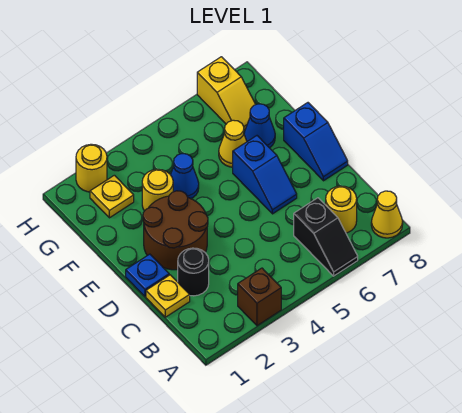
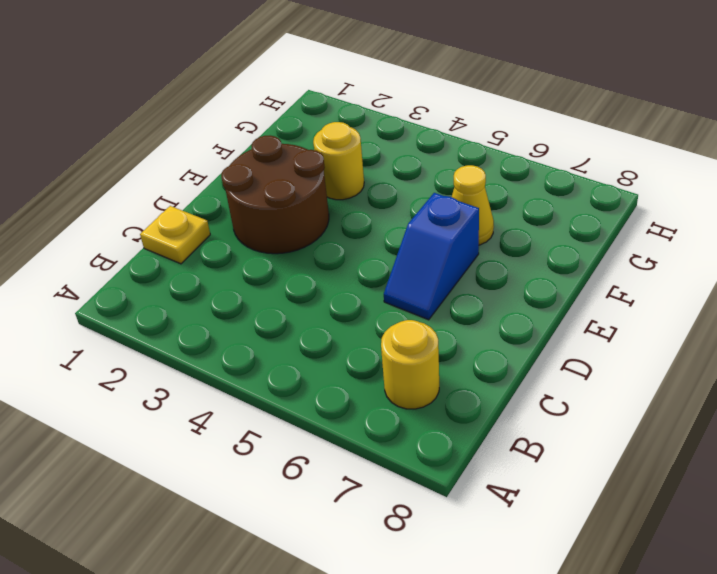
none -> brown 1x1 brick [238,268,281,326]
none -> black 1x2 slope [294,198,358,276]
none -> yellow 1x1 cone [371,191,403,238]

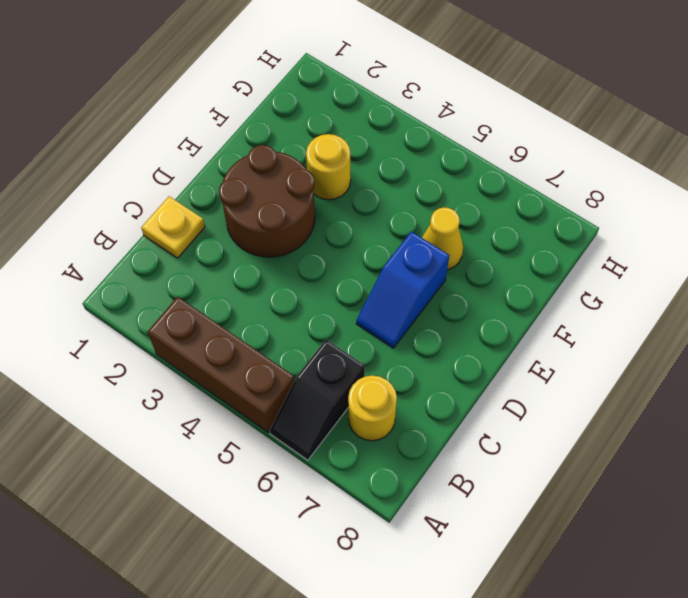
brown 1x3 brick [148,297,295,432] -> brown 1x1 brick [238,268,281,326]
none -> yellow 1x1 cone [371,191,403,238]
none -> black 1x1 round brick [178,248,209,296]
none -> blue 1x1 plate [126,254,169,296]

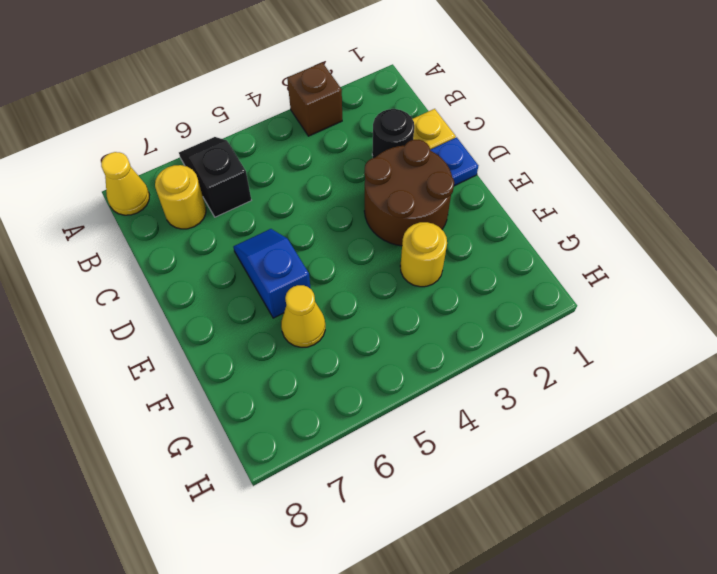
none -> blue 1x2 slope [284,103,348,181]
none -> blue 1x1 cone [170,154,199,199]
none -> blue 1x1 cone [244,104,275,148]

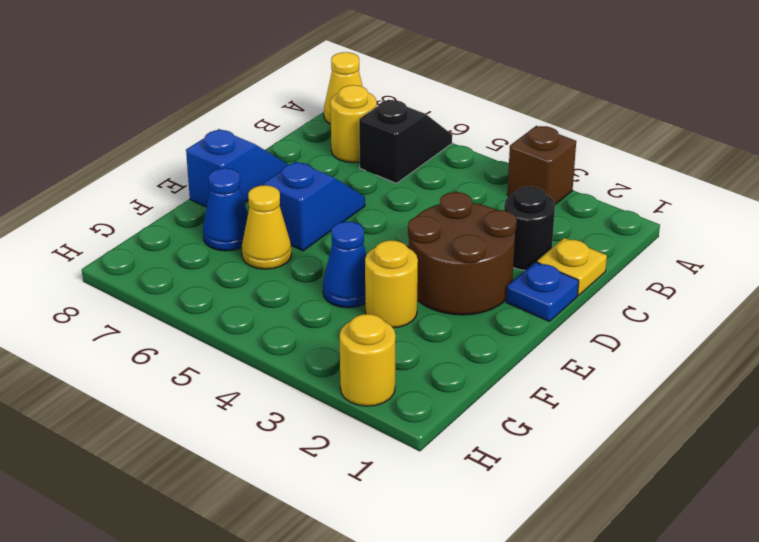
none -> yellow 1x1 plate [90,175,134,218]
none -> yellow 1x2 slope [197,57,256,130]

